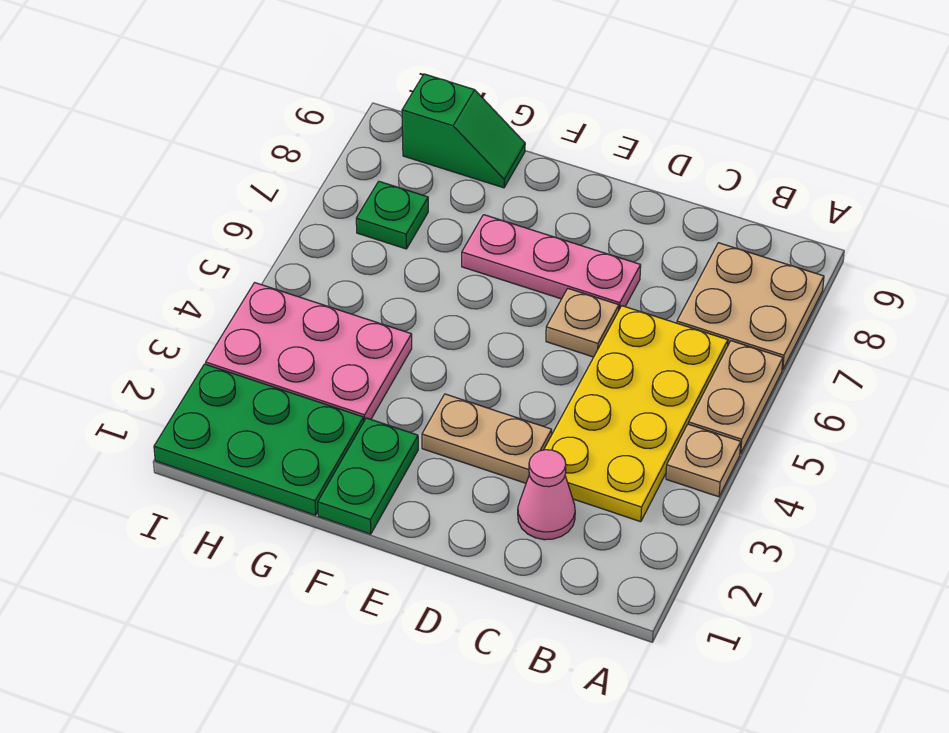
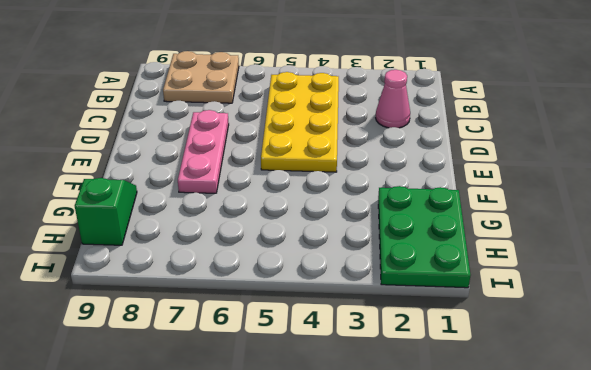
yellow 2x4 plate [261,72,339,172] -> yellow 2x4 plate turned to [544,306,728,522]
none -> tan 1x1 plate [666,424,741,497]
none -> tan 1x2 plate [689,341,783,454]
none -> tan 1x2 plate [422,394,552,483]

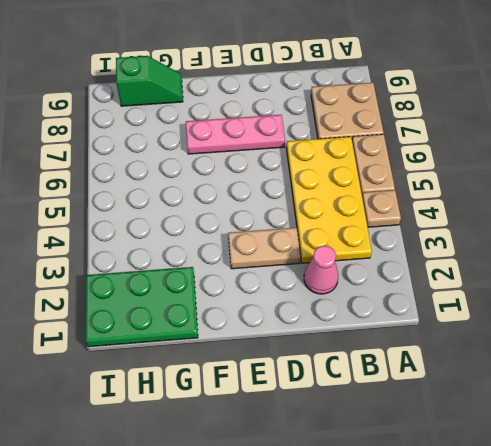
none -> tan 1x1 plate [546,289,619,357]
none -> green 1x2 plate [318,418,418,534]
none -> pink 2x3 plate [206,283,412,421]

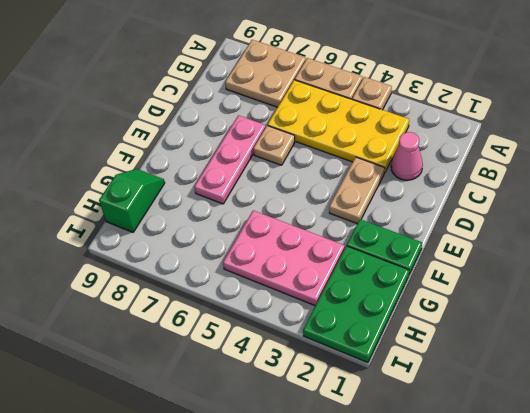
pink 2x3 plate [223,211,345,305] -> pink 2x3 plate turned to [206,283,412,421]
none -> green 1x1 plate [356,181,428,249]

